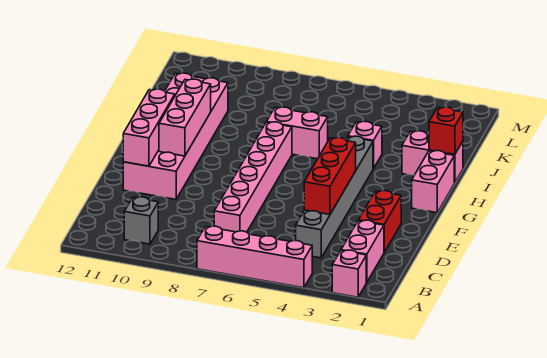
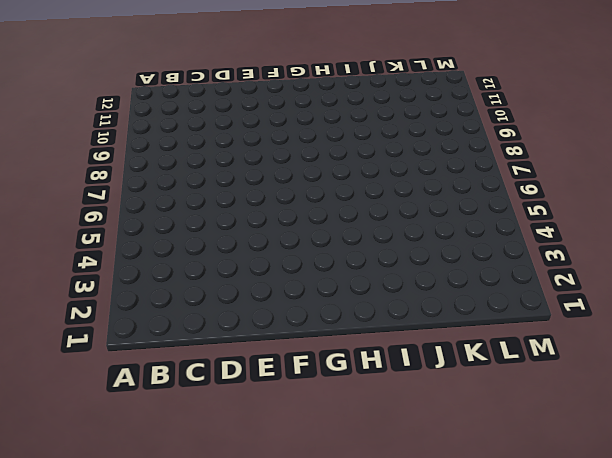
none -> pink 1x1 brick [332,250,366,297]
none -> pink 1x4 brick [197,226,312,288]
none -> pink 1x2 brick [341,220,384,282]

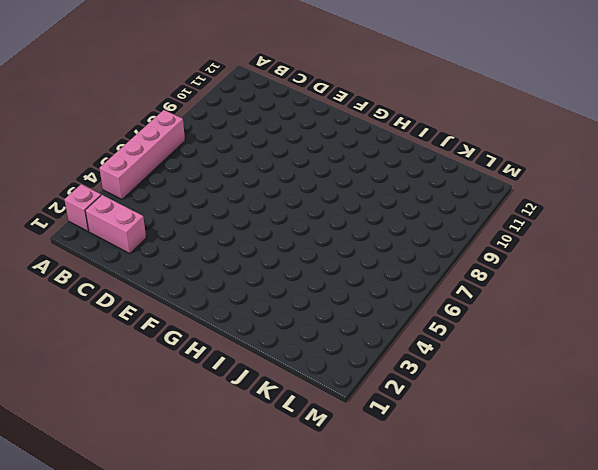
none -> grey 1x1 brick [124,197,158,244]
none -> grey 1x6 brick [296,136,373,258]
none -> pink 1x6 brick [214,122,292,232]

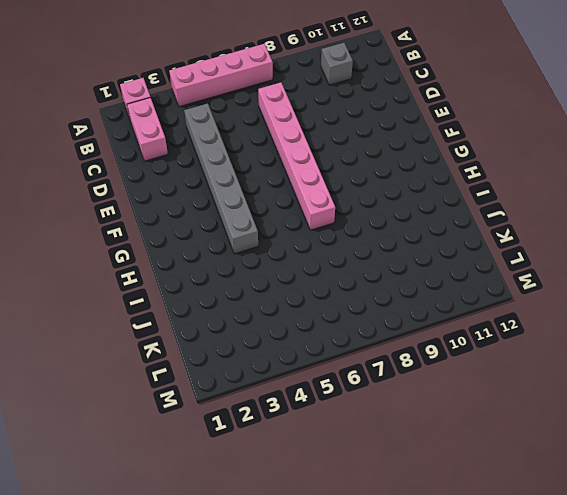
none -> red 1x2 brick [358,191,401,252]
none -> pink 2x6 brick [123,73,228,199]
none -> pink 1x2 brick [412,151,454,213]

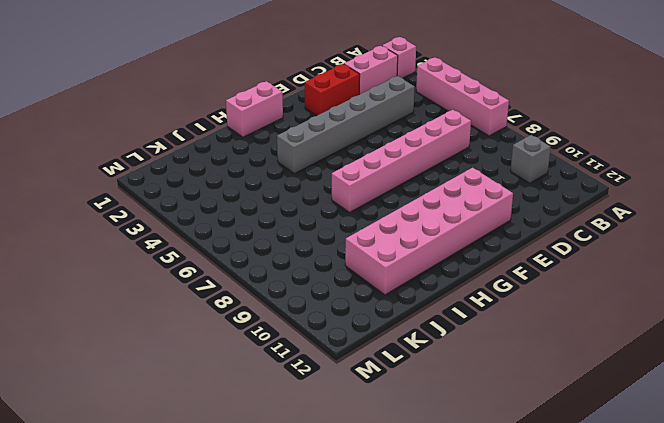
none -> pink 1x2 brick [402,131,463,183]
none -> pink 1x1 brick [348,121,382,169]
none -> pink 1x2 brick [267,107,328,159]

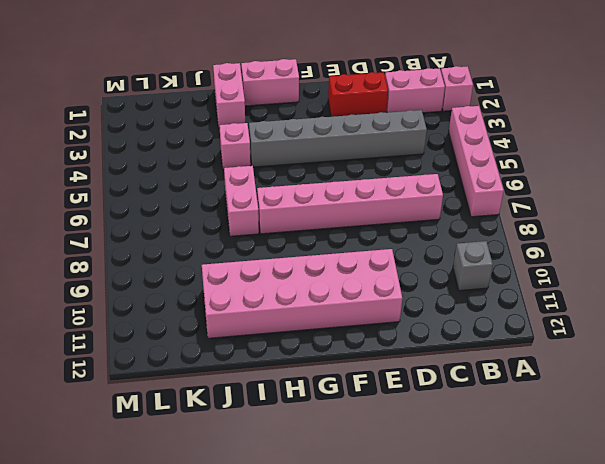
none -> red 1x3 brick [304,138,356,215]
none -> pink 1x3 brick [123,89,175,166]
none -> pink 1x3 brick [159,79,211,156]

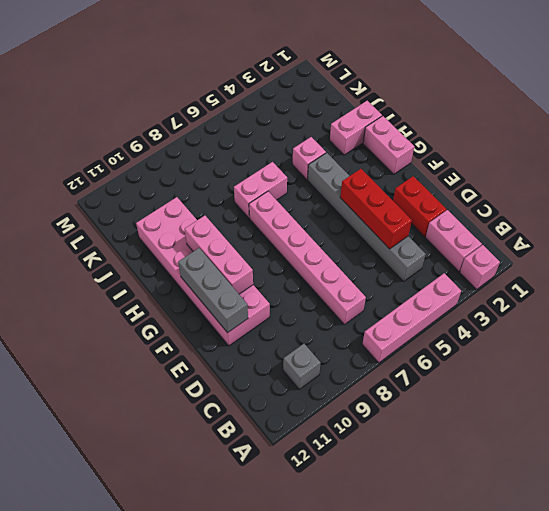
grey 1x3 brick [178,248,248,333] -> pink 1x3 brick [123,89,175,166]
none -> red 1x1 brick [429,107,463,154]

